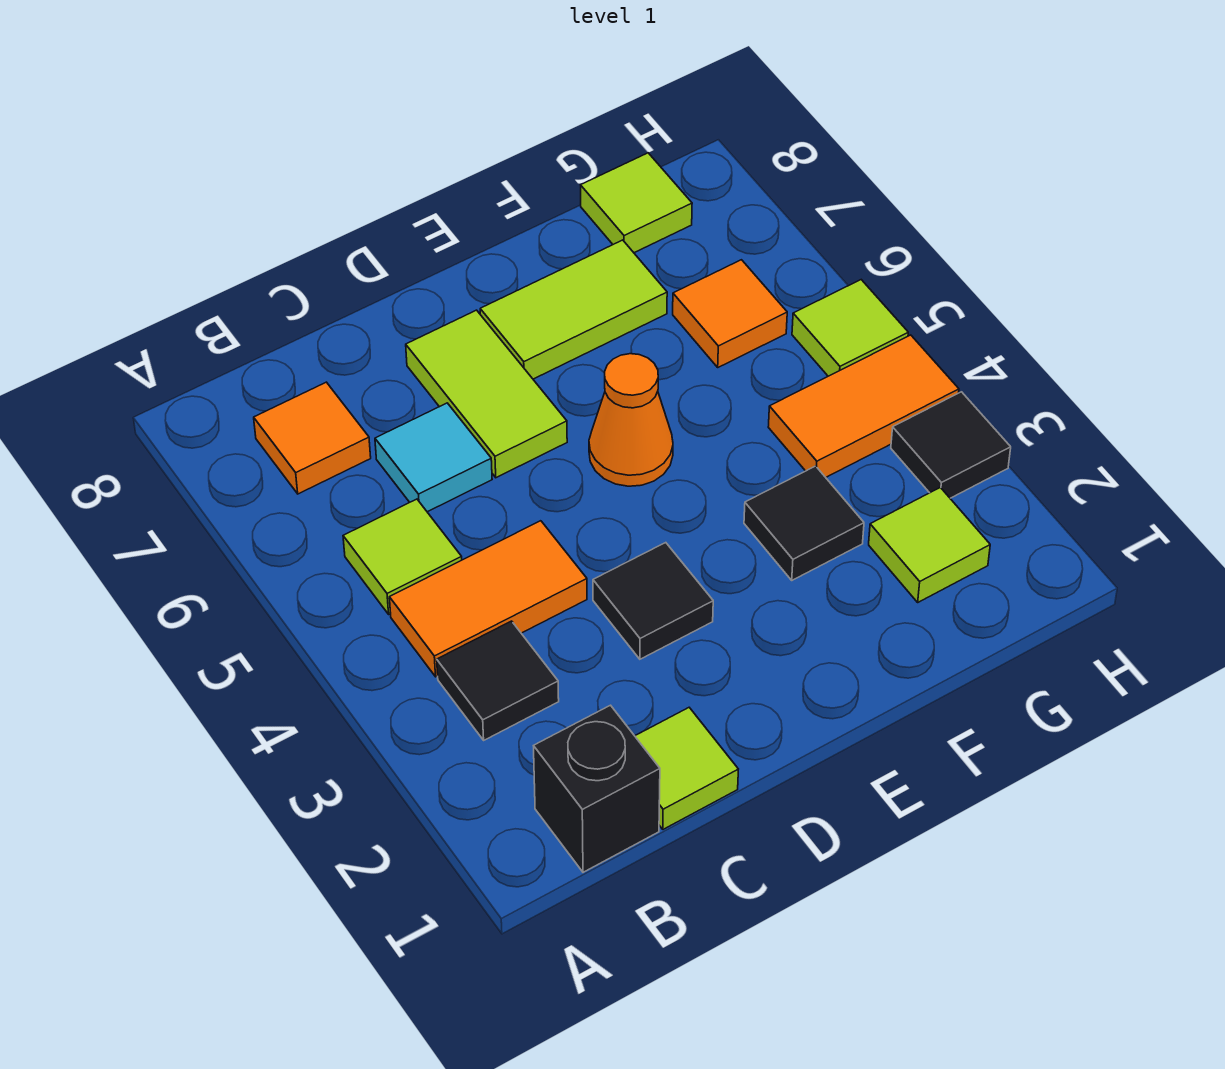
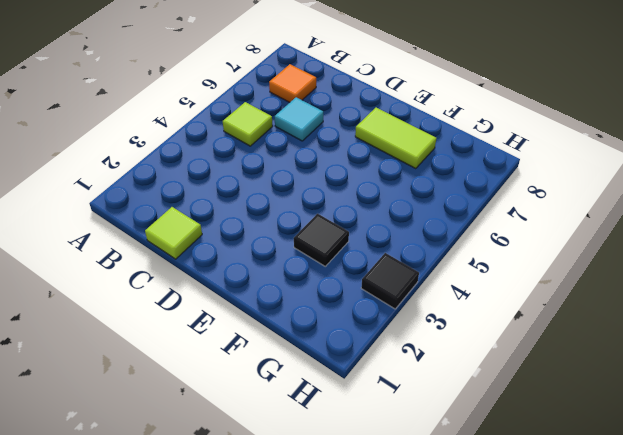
none -> black 1x1 brick [534,705,660,872]
none -> black 1x1 tile [437,621,559,740]
none -> orange 1x2 tile [389,521,587,677]

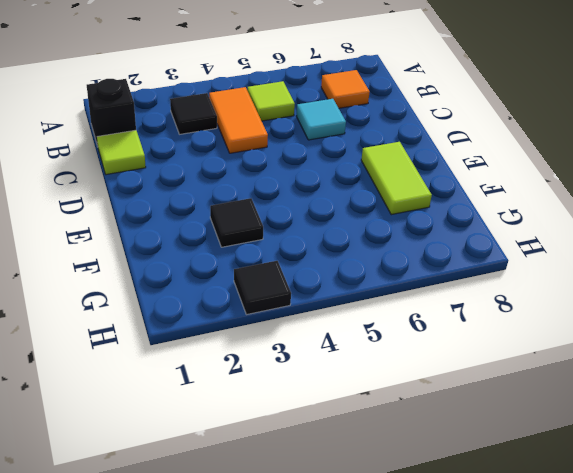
none -> black 1x1 tile [593,543,713,659]
none -> lime 1x2 tile [406,310,567,478]
none -> orange 1x1 cone [589,354,673,486]

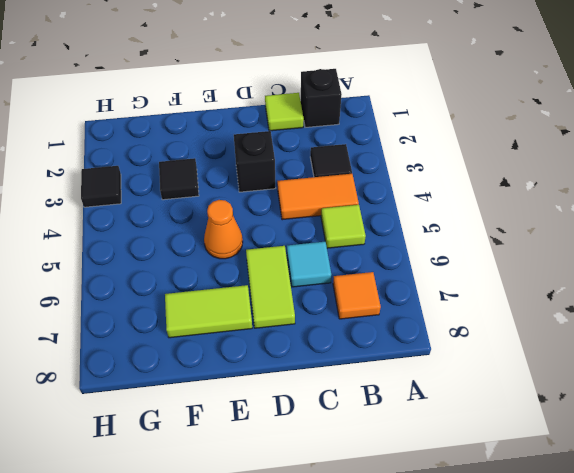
black 1x1 brick [234,131,276,192] -> black 1x1 tile [593,543,713,659]
none -> lime 1x1 tile [869,487,990,602]
none -> orange 1x2 tile [768,335,959,477]
none -> orange 1x1 tile [673,260,787,367]

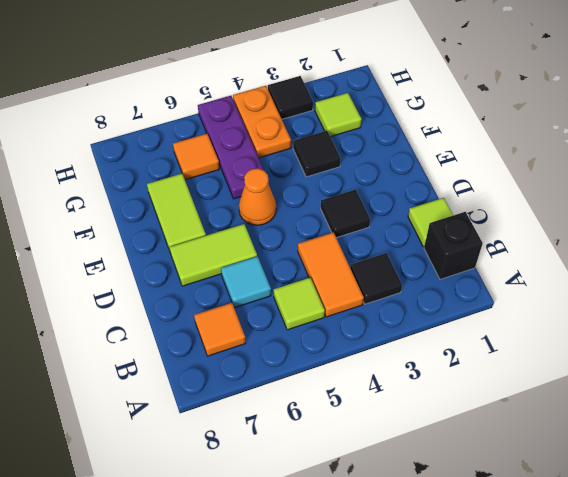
purple 1x3 plate [198,96,264,199] -> lime 1x1 tile [792,280,908,376]
orange 1x2 plate [233,86,291,158] -> orange 1x2 tile [768,335,959,477]
none -> lime 1x1 tile [581,153,692,253]

